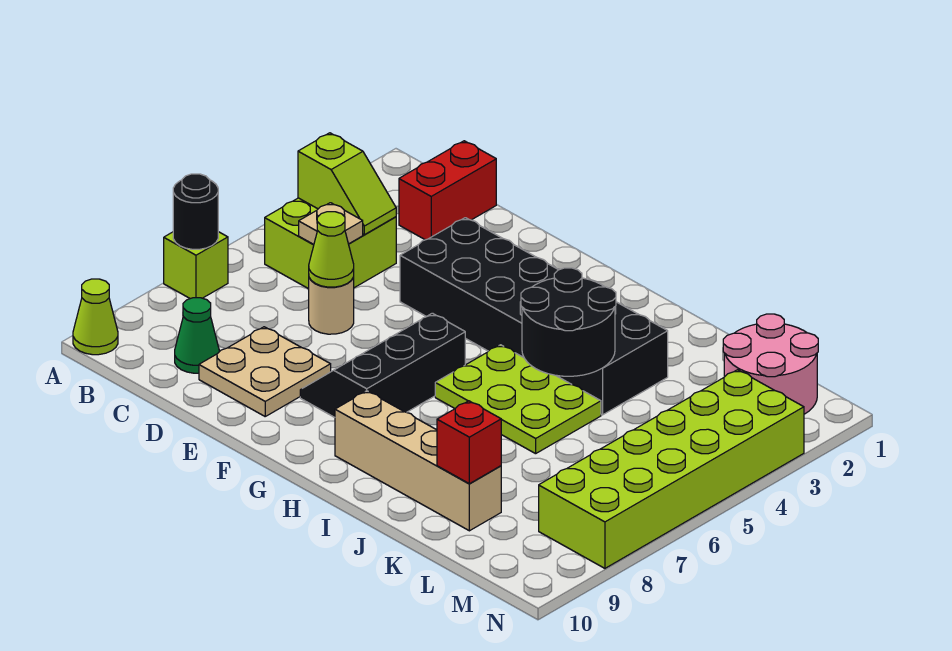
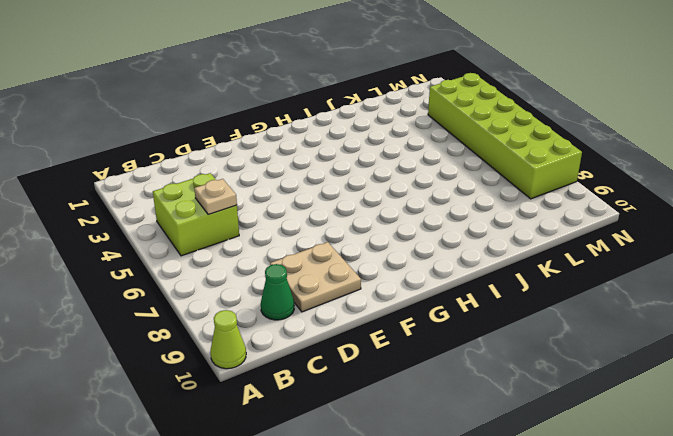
none -> lime 1x1 brick [164,232,228,299]
none -> red 1x2 brick [399,141,496,240]
none -> tan 1x1 round brick [309,277,354,334]

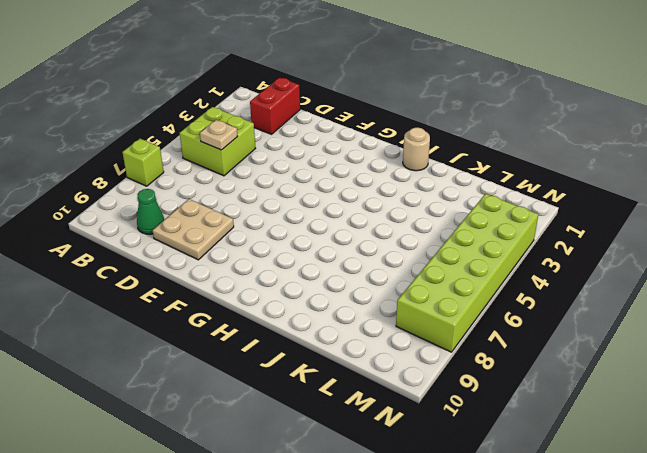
tan 1x1 round brick [403,127,430,171] -> tan 1x1 round brick moved to [309,277,354,334]
none -> lime 1x1 cone [73,279,118,355]
none -> black 2x6 brick [400,218,668,415]
none -> black 2x3 slope [300,313,465,417]

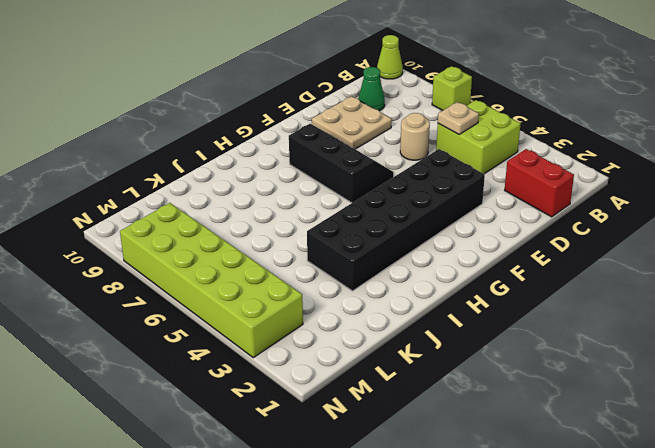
none -> lime 2x3 plate [435,345,601,454]
none -> tan 1x4 brick [335,391,501,531]
none -> pink 2x2 round brick [723,314,818,414]

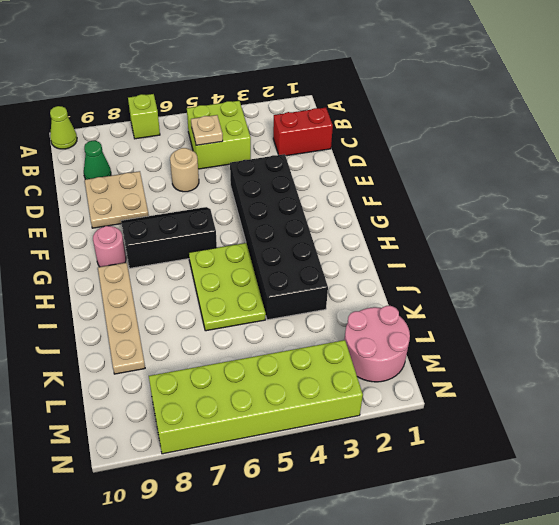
pink 1x1 round brick [93,226,126,267] -> none
tan 1x4 plate [98,263,145,374] -> tan 1x4 brick [335,391,501,531]
none -> black 1x1 round brick [173,174,218,249]
none -> lime 1x2 slope [298,133,396,235]
none -> lime 1x1 cone [309,212,354,287]

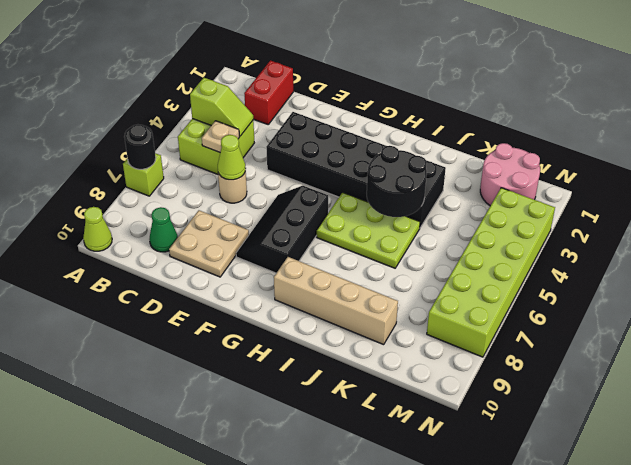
none -> red 1x1 brick [437,401,501,484]

